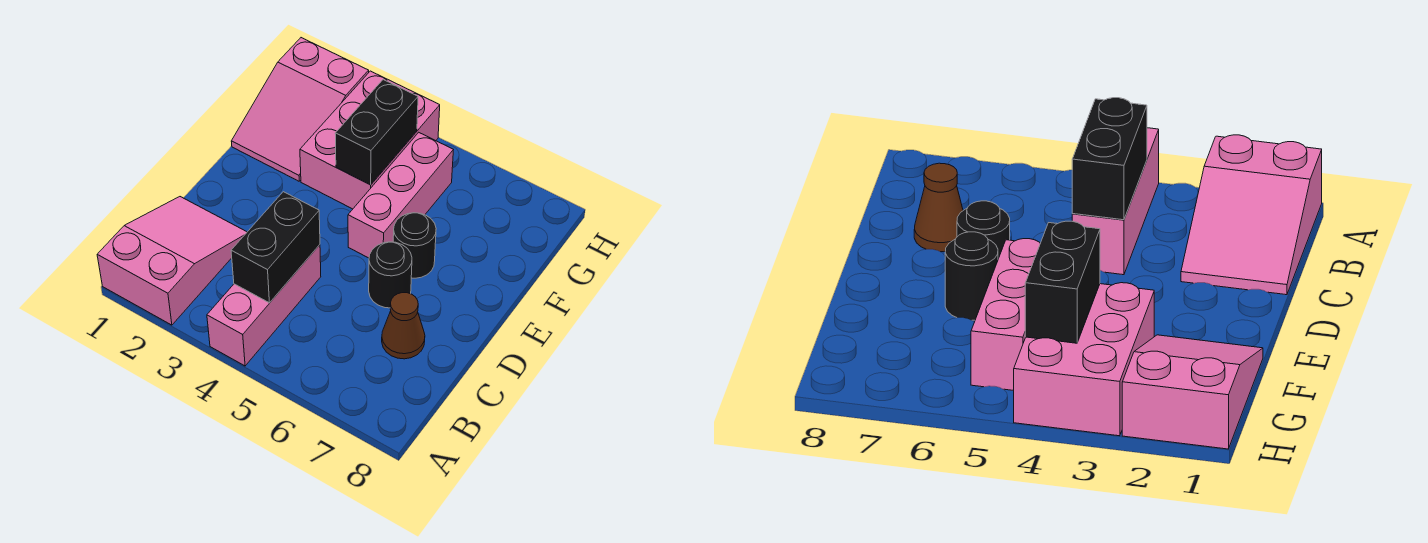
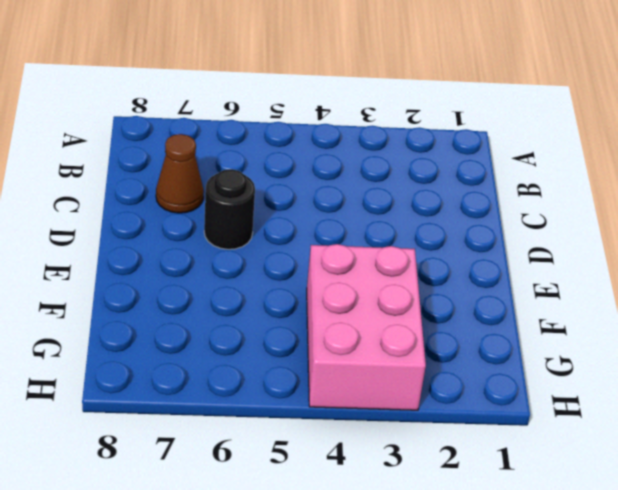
none -> pink 2x3 slope [97,197,247,325]
none -> pink 1x3 brick [207,245,321,366]

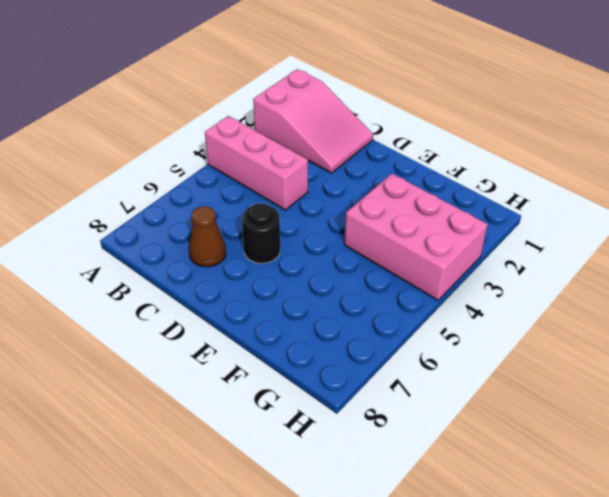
none -> pink 1x3 brick [348,132,453,258]
none -> black 1x1 round brick [393,213,436,278]

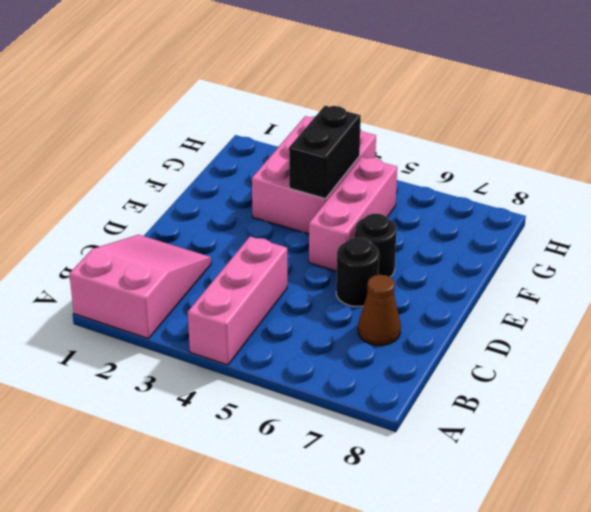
none -> pink 2x3 slope [231,38,369,181]
none -> black 1x2 brick [231,192,320,303]

